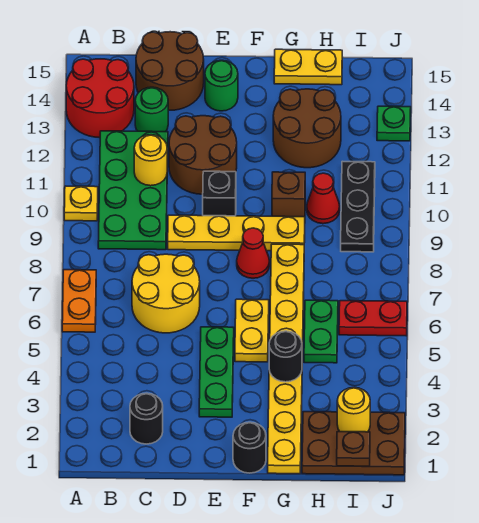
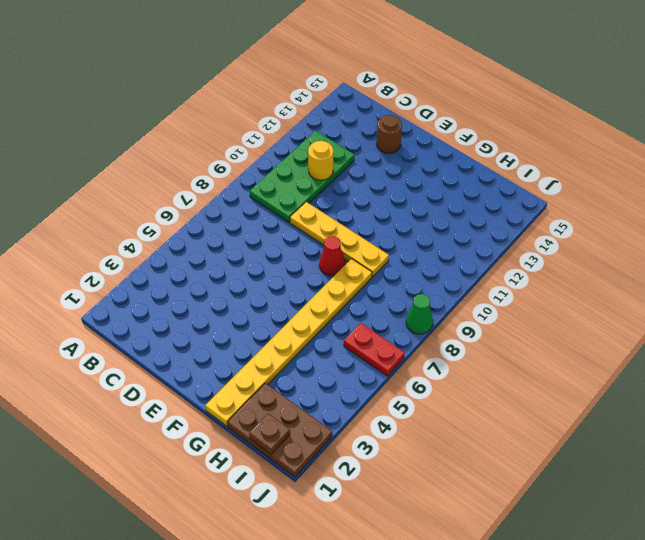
brown 1x1 round brick [377,115,402,154] -> brown 2x2 round brick [136,32,204,110]
green 1x1 cone [406,294,433,334] -> none
none -> orange 1x2 plate [62,270,96,332]
none -> yellow 1x1 plate [64,186,98,221]
none -> red 2x2 round brick [66,59,134,138]
none -> black 1x1 round brick [130,393,163,444]

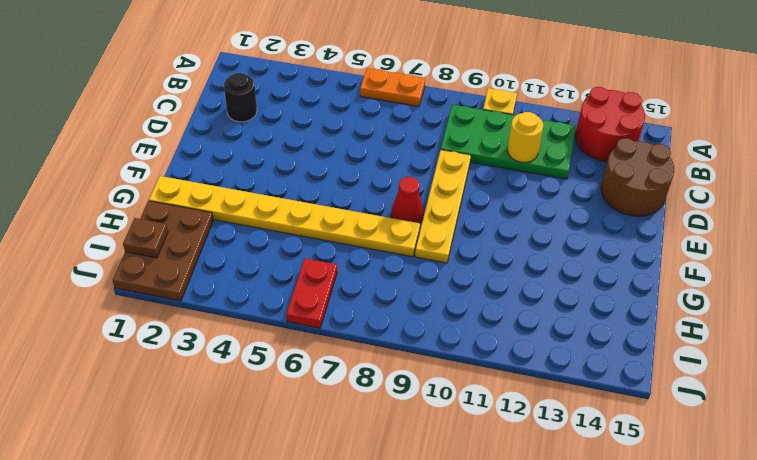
none -> yellow 2x2 round brick [132,254,200,333]
none -> green 1x1 round brick [135,87,168,132]
none -> brown 2x2 round brick [169,116,237,194]
none -> green 1x3 plate [199,327,234,417]

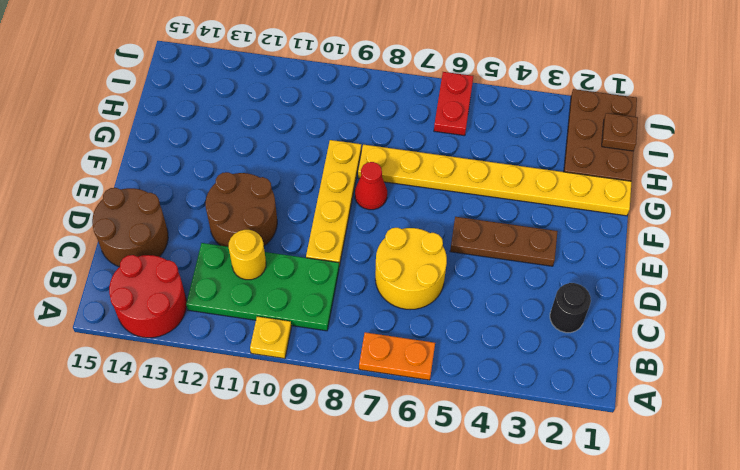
brown 1x3 plate [450,217,558,266] -> green 1x3 plate [199,327,234,417]
none -> green 1x1 round brick [135,87,168,132]
none -> black 1x1 brick [203,171,236,216]
none -> green 1x1 round brick [205,60,238,111]
none -> black 1x1 round brick [233,422,266,473]

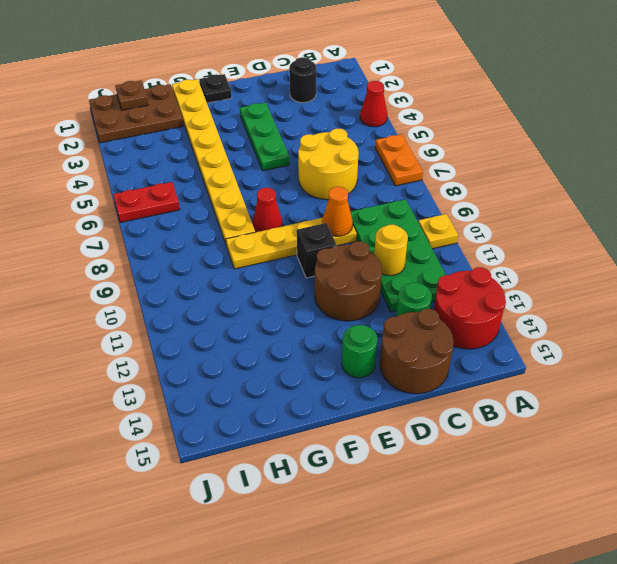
red 1x1 cone [360,81,387,127] -> red 1x1 cone moved to [307,173,340,224]
orange 1x1 cone [322,187,353,236] -> none
black 1x1 plate [199,74,232,103] -> black 1x1 round brick [233,422,266,473]
none -> yellow 1x2 plate [235,299,269,362]
none -> brown 1x1 brick [272,172,305,217]
none -> brown 2x2 round brick [273,89,341,168]
none -> yellow 1x2 plate [274,49,342,85]

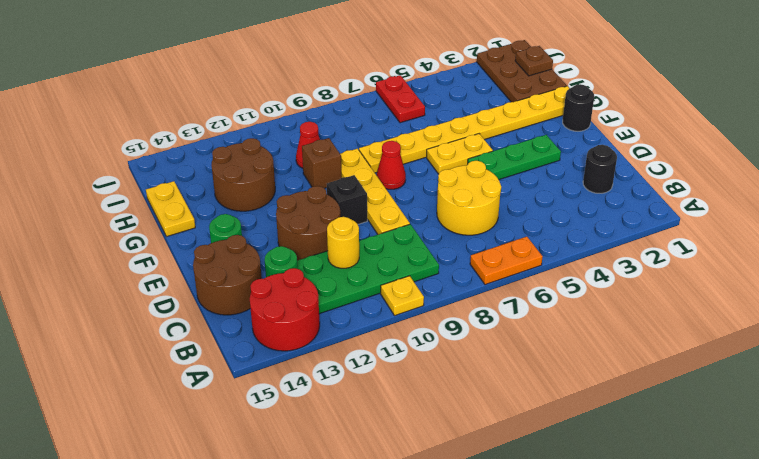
none -> green 1x2 plate [304,300,338,363]
none -> black 1x3 plate [341,161,375,252]
none -> green 1x1 plate [377,106,411,141]
none -> black 1x1 round brick [269,331,302,382]

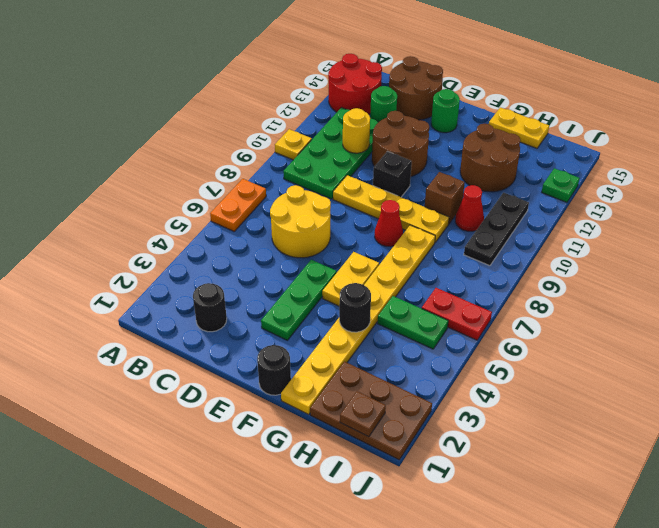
green 1x2 plate [378,296,448,349] -> green 1x2 plate turned to [304,300,338,363]
none -> yellow 1x1 round brick [337,387,370,432]

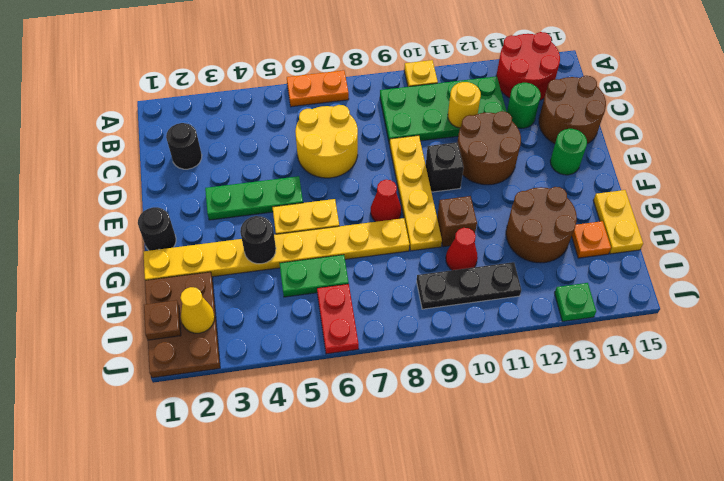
orange 1x1 plate [572,221,611,258] -> none
yellow 1x1 cone [181,287,215,333] -> yellow 1x1 round brick [337,387,370,432]

